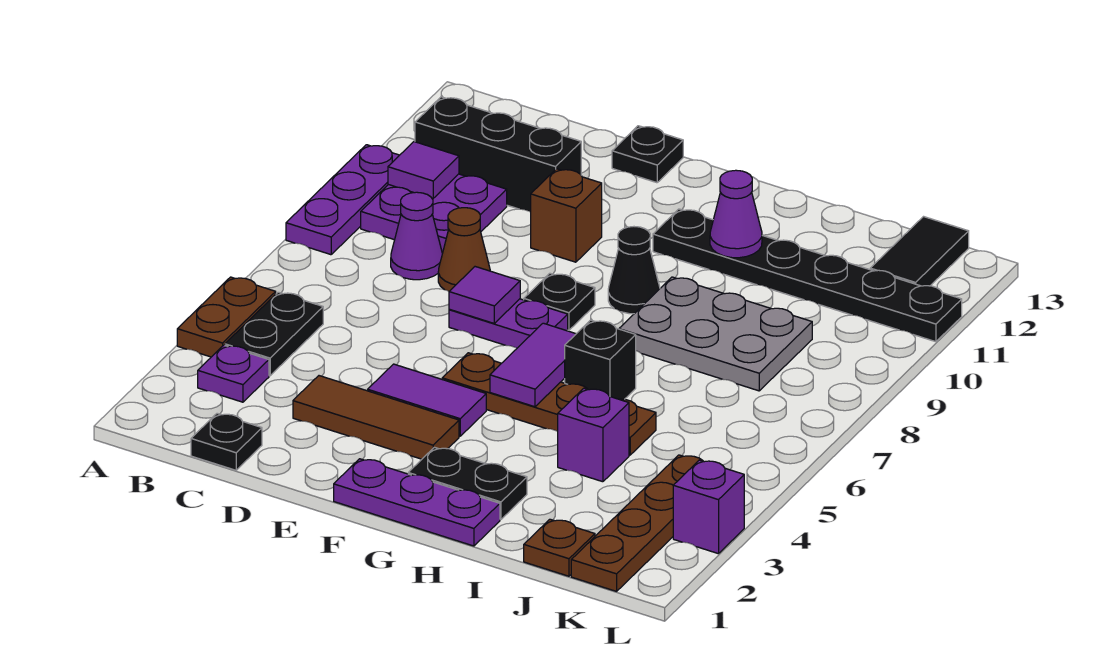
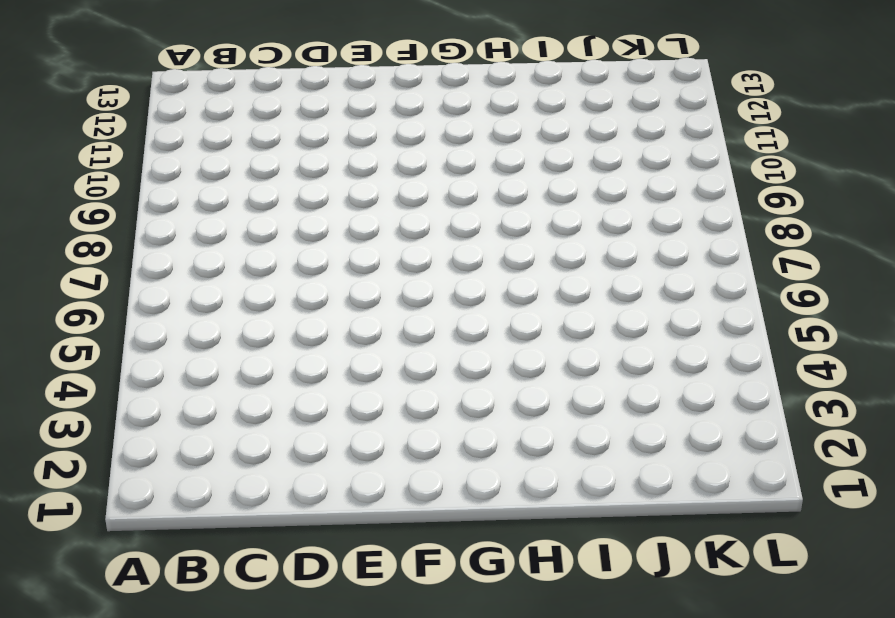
none -> brown 1x2 plate [177,277,276,357]
none -> purple 1x3 plate [286,145,399,255]
none -> purple 1x1 plate [198,345,269,402]
none -> black 1x2 plate [225,292,323,376]

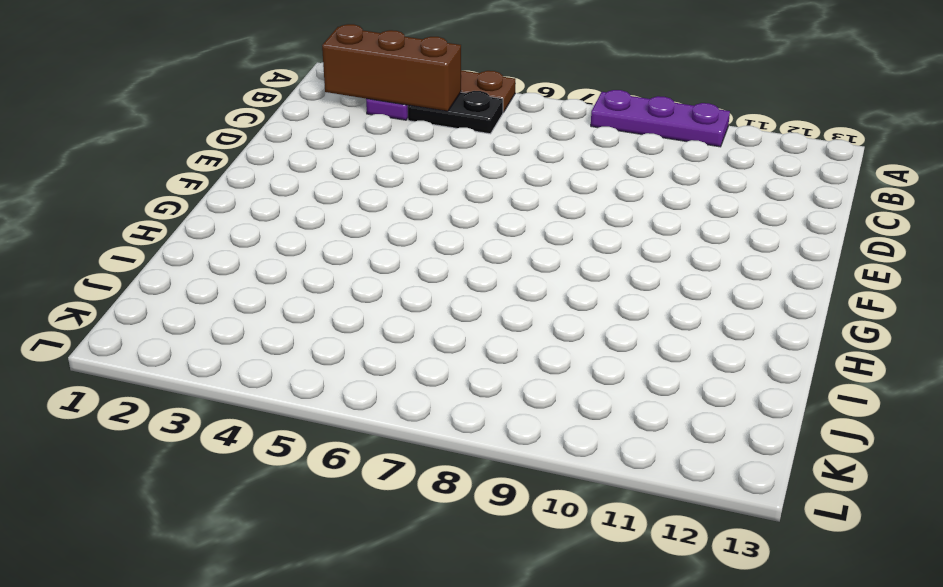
brown 1x3 brick [322,24,461,111] -> none
none -> purple 2x2 plate [361,174,507,253]
none -> black 1x3 brick [415,97,581,212]
none -> black 1x1 plate [191,413,262,470]
none -> purple 1x1 cone [391,192,442,280]

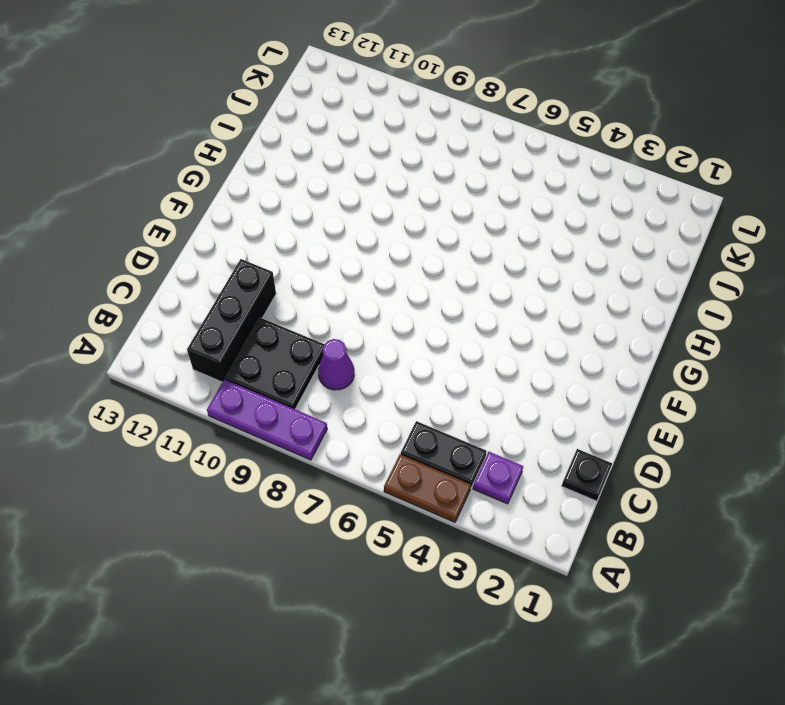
black 2x2 plate [225,318,324,409] -> purple 2x2 plate [361,174,507,253]
none -> brown 1x3 tile [293,376,459,459]
none -> brown 1x1 cone [438,208,490,291]
none -> purple 1x2 tile [368,364,486,436]
none -> purple 1x2 plate [449,299,568,348]

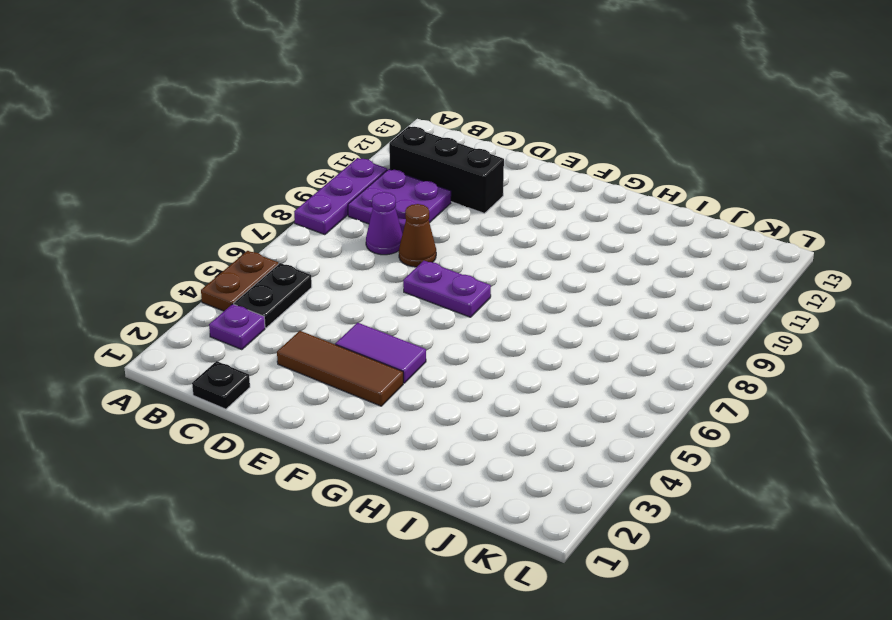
none -> brown 1x1 brick [531,169,602,262]
none -> black 1x1 plate [612,126,683,183]
none -> purple 1x3 plate [334,459,500,546]
none -> brown 1x4 plate [442,353,656,455]

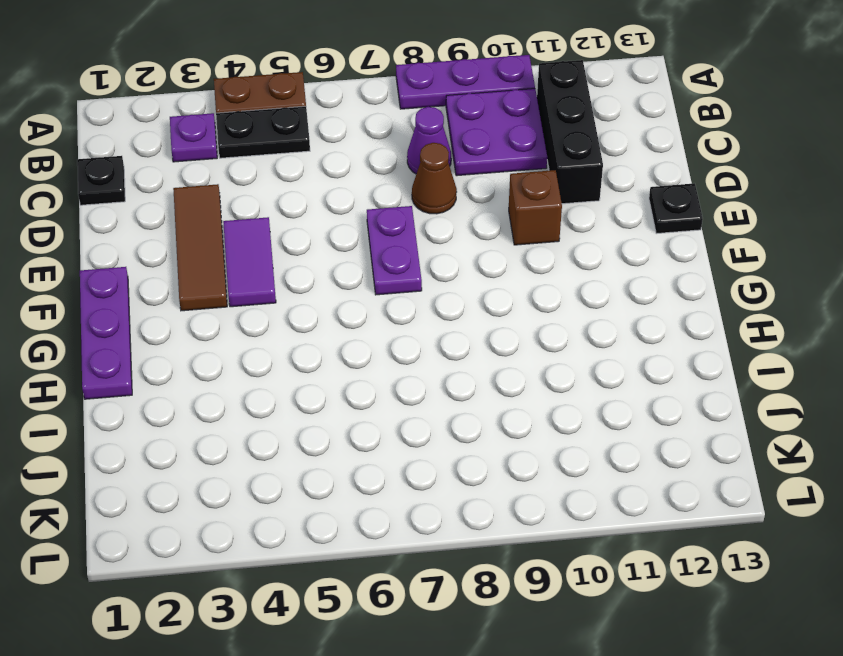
none -> brown 1x4 plate [442,353,656,455]
none -> black 1x1 plate [524,273,595,330]
none -> black 1x2 plate [408,447,527,519]
none -> black 1x1 cone [608,227,660,314]

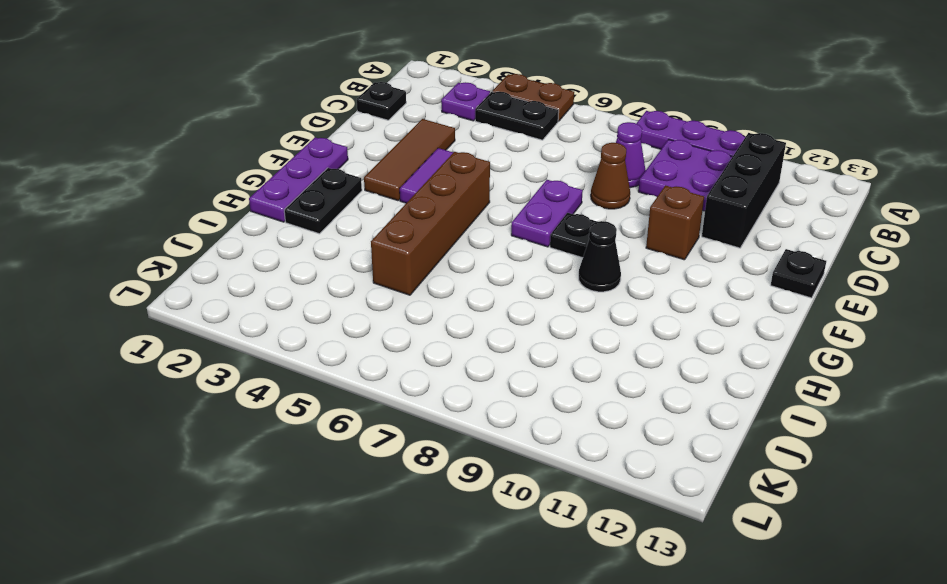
brown 1x4 brick [371,152,490,295] -> brown 1x4 plate [442,353,656,455]
none -> black 1x6 plate [653,209,962,342]
none -> black 1x1 brick [565,320,636,399]
none -> grey 2x3 plate [619,277,812,391]
none -> purple 1x1 brick [558,388,629,482]

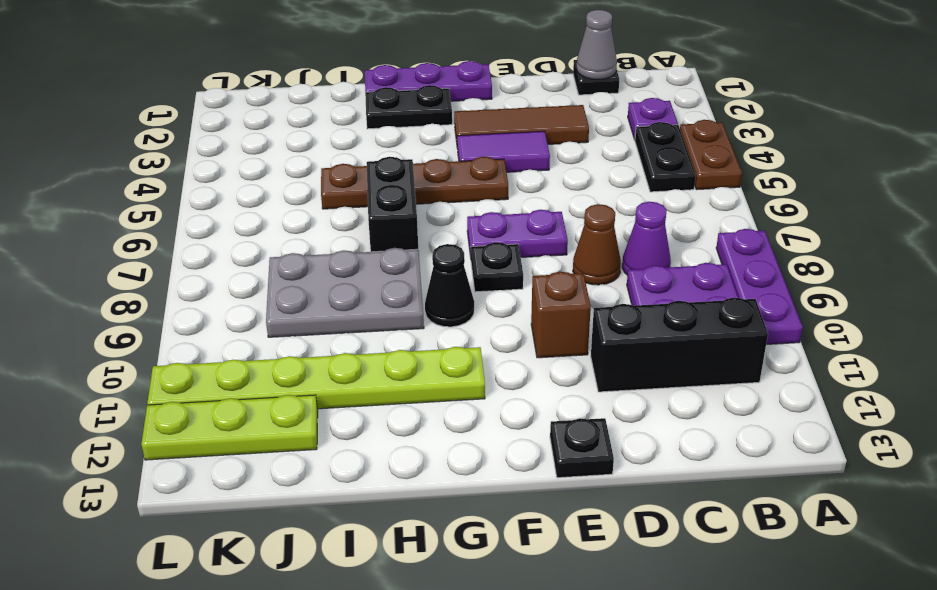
grey 1x1 cone [576,10,617,79] -> none
lime 1x6 plate [147,347,485,409] -> black 1x6 plate [653,209,962,342]
black 1x2 brick [367,157,418,252] -> black 1x1 brick [565,320,636,399]
lime 1x3 plate [141,395,318,460] -> black 1x2 tile [870,217,969,286]
none -> purple 1x1 brick [558,388,629,482]
none -> brown 1x1 plate [524,519,595,576]
none -> brown 1x4 plate [571,455,703,591]
none -> purple 1x1 brick [673,460,744,554]

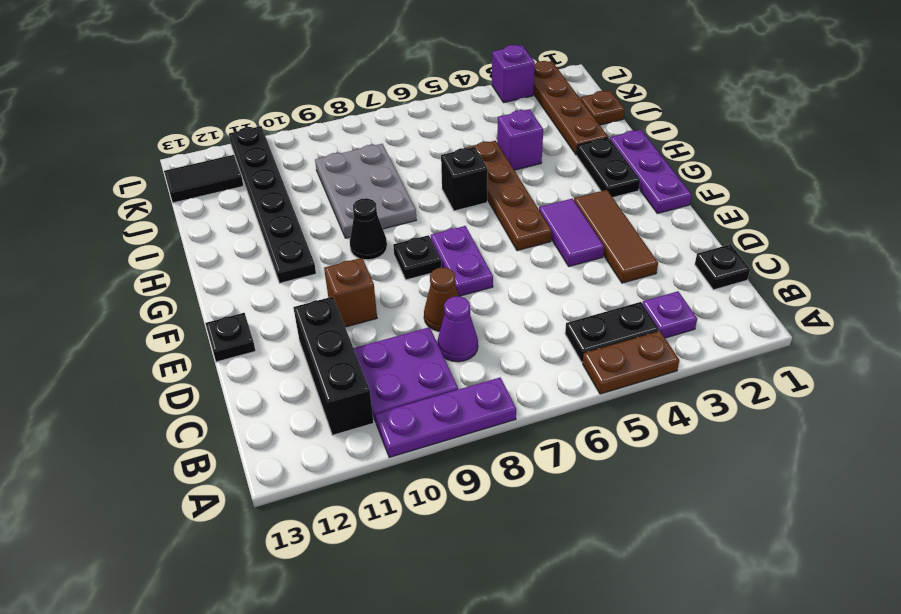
brown 1x4 plate [533,61,608,155] -> brown 1x4 plate turned to [571,455,703,591]
none -> purple 1x1 tile [388,142,459,199]
none -> purple 1x1 tile [449,267,520,323]
none -> purple 1x2 tile [490,323,576,407]
none -> purple 1x1 cone [710,170,762,258]

